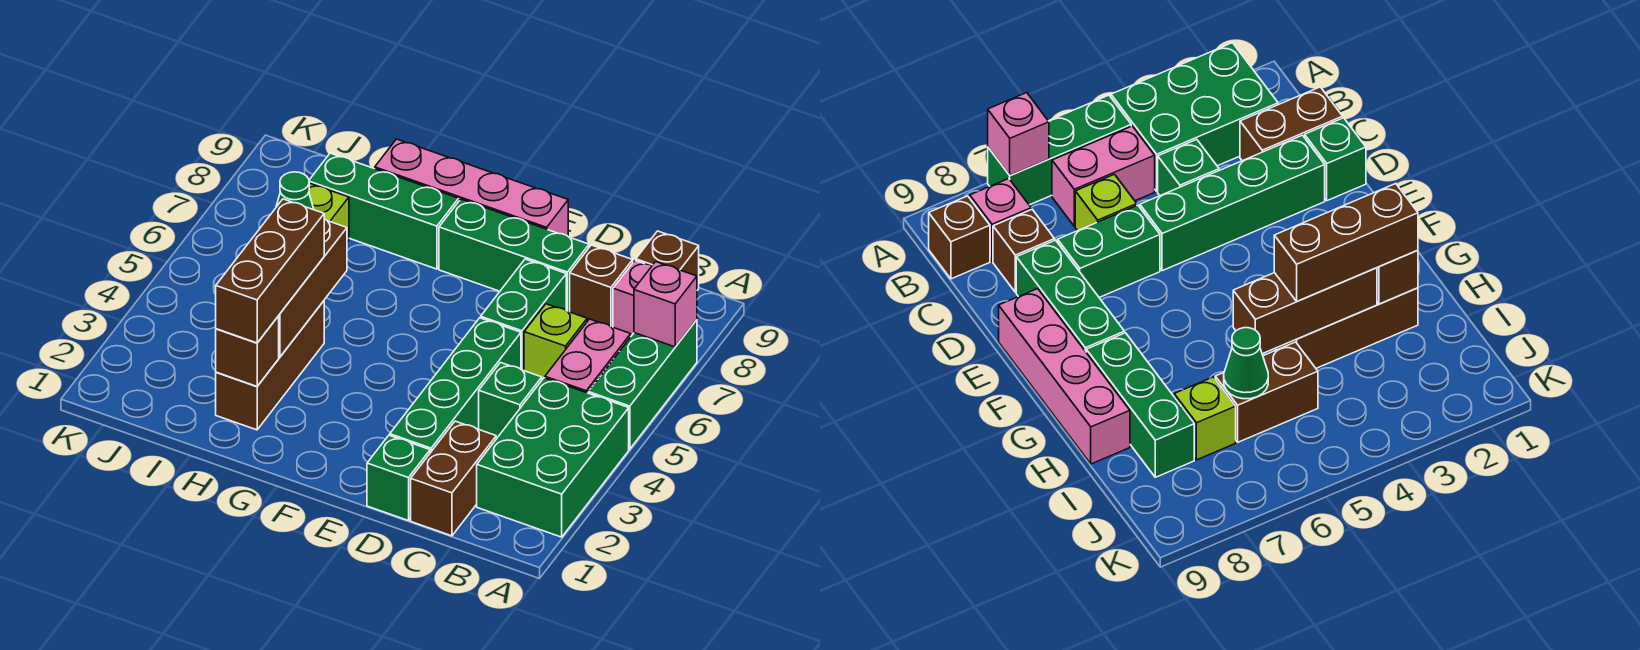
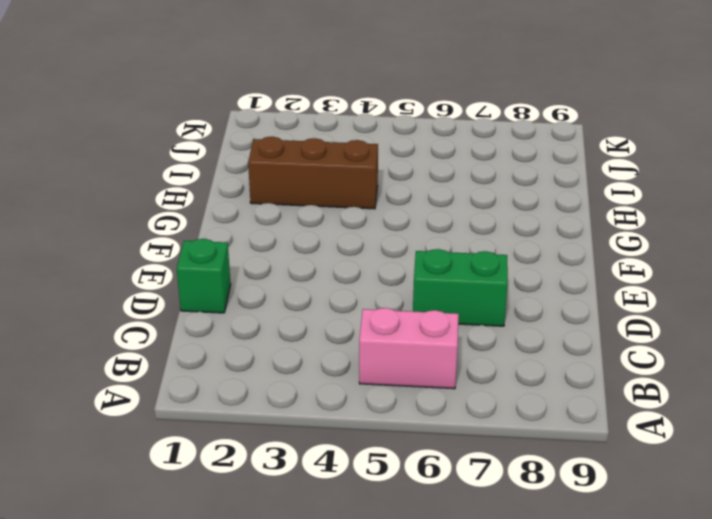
none -> green 2x3 brick [477,378,629,537]
none -> green 1x3 brick [588,320,697,449]
none -> pink 1x1 brick [613,260,652,336]

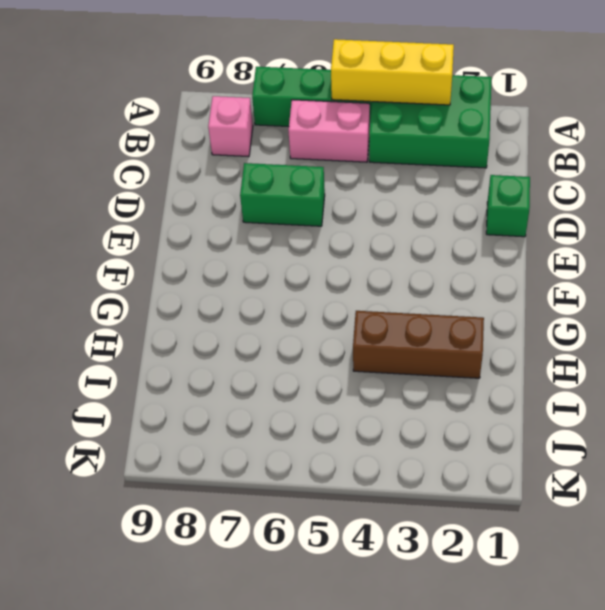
yellow 1x3 brick [331,39,454,105] -> none
none -> brown 1x1 brick [636,231,699,290]
none -> brown 1x2 brick [411,421,496,536]
none -> green 1x1 brick [479,363,542,439]

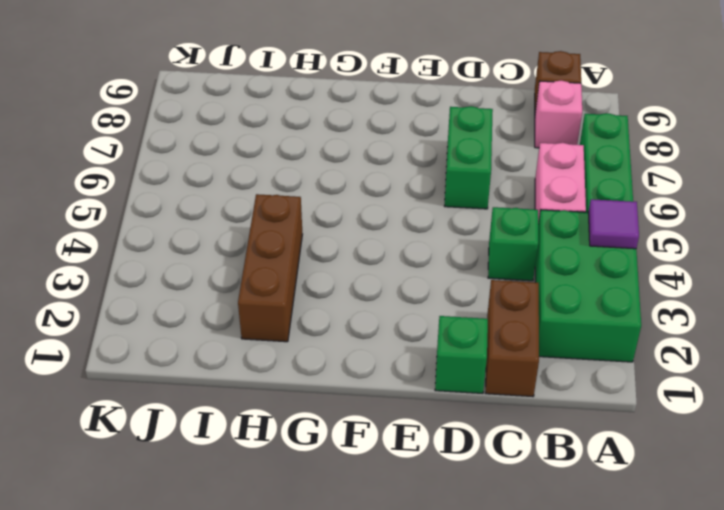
purple 1x1 tile [588,199,639,249] -> none
none -> lime 1x1 brick [524,304,587,379]
none -> brown 1x1 brick [570,245,633,327]
none -> green 1x4 brick [390,318,521,453]

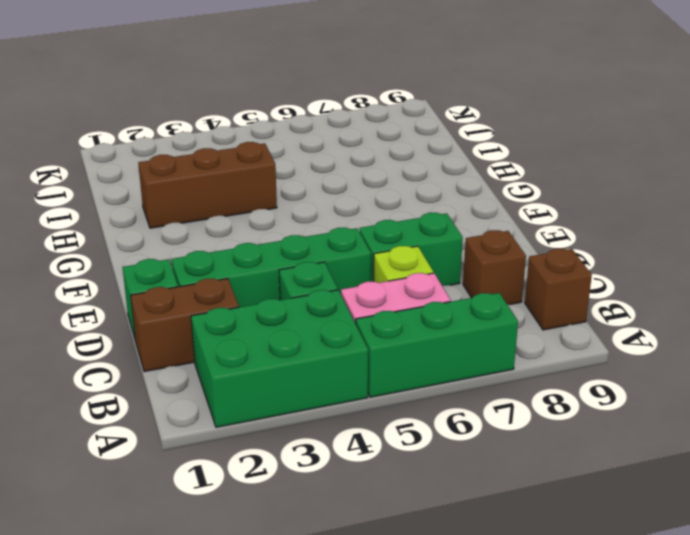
none -> pink 1x1 brick [613,260,652,336]
none -> green 1x3 brick [439,199,589,312]
none -> pink 1x4 brick [375,139,568,236]

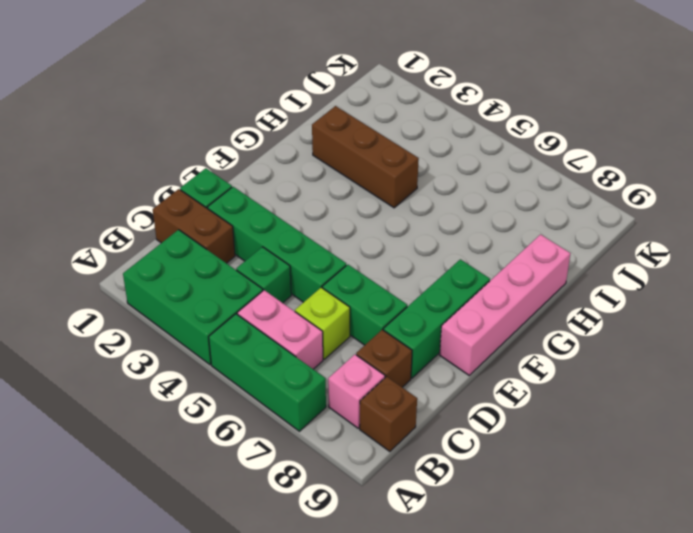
none -> green 1x3 brick [309,153,459,269]
none -> brown 1x2 brick [1215,342,1318,442]
none -> lime 1x1 brick [309,183,349,242]

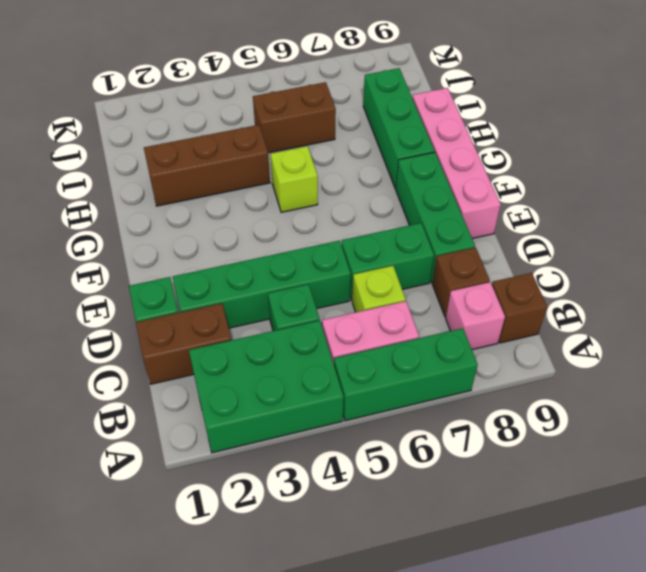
lime 1x1 brick [271,146,318,212] -> lime 1x1 brick moved to [309,183,349,242]
none -> pink 1x1 brick [634,262,697,347]
none -> brown 1x1 brick [216,316,279,386]
none -> brown 1x3 brick [279,219,347,357]

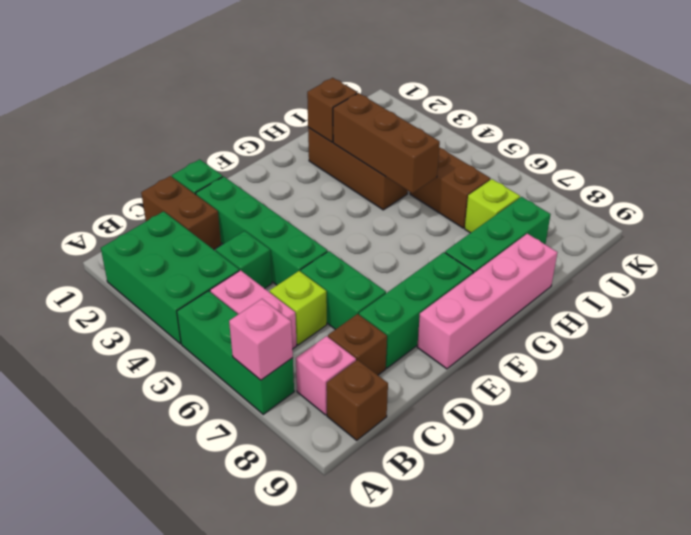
none -> green 1x1 cone [276,172,314,210]
none -> brown 1x3 brick [216,199,324,343]

